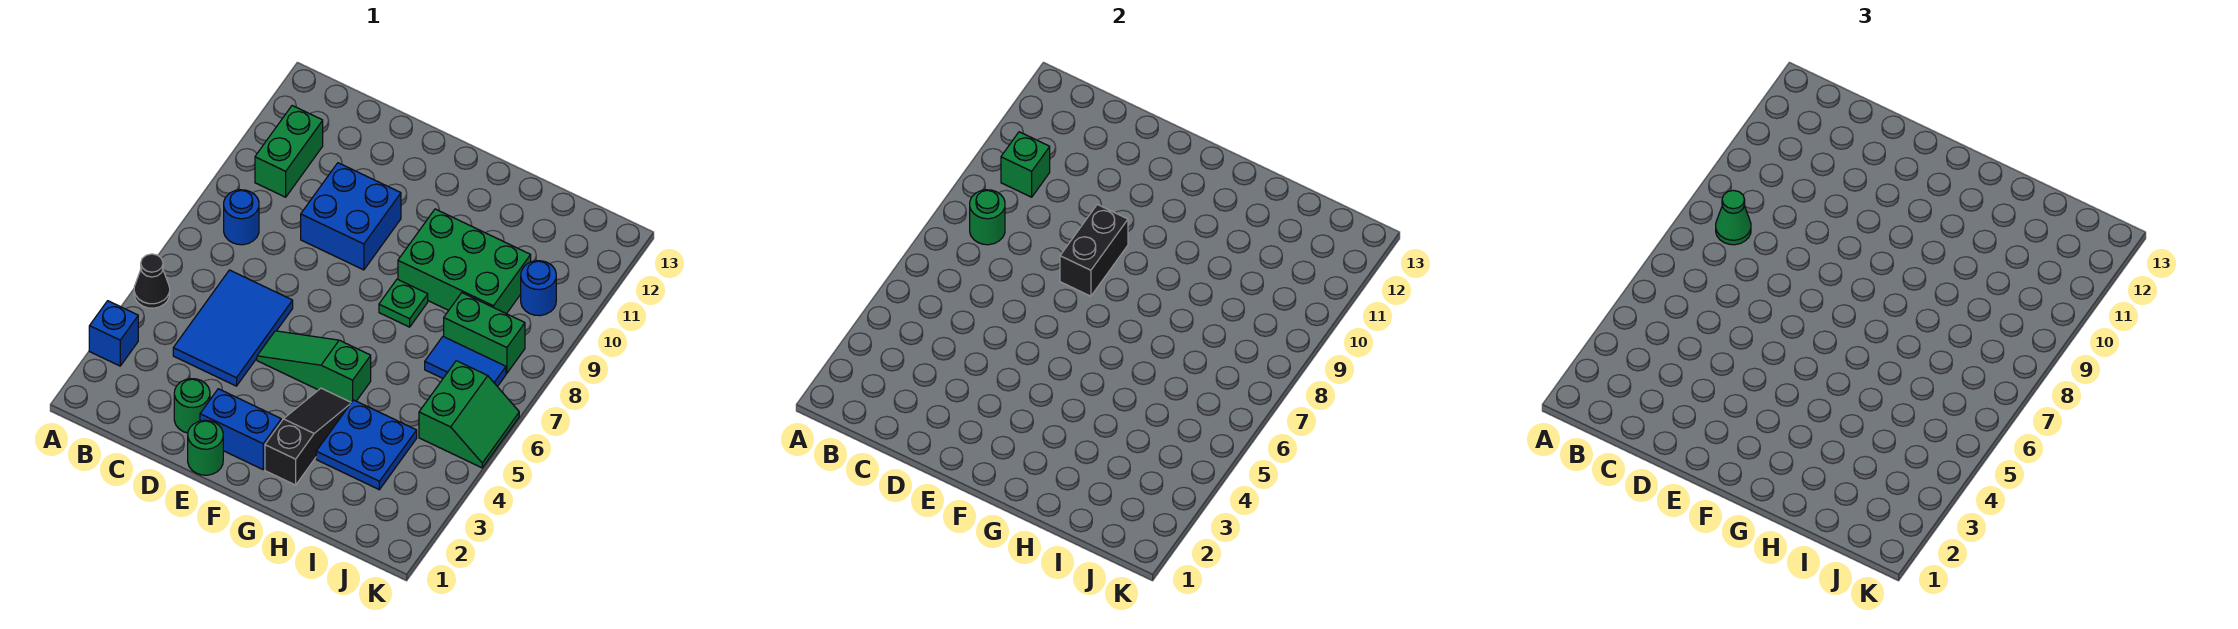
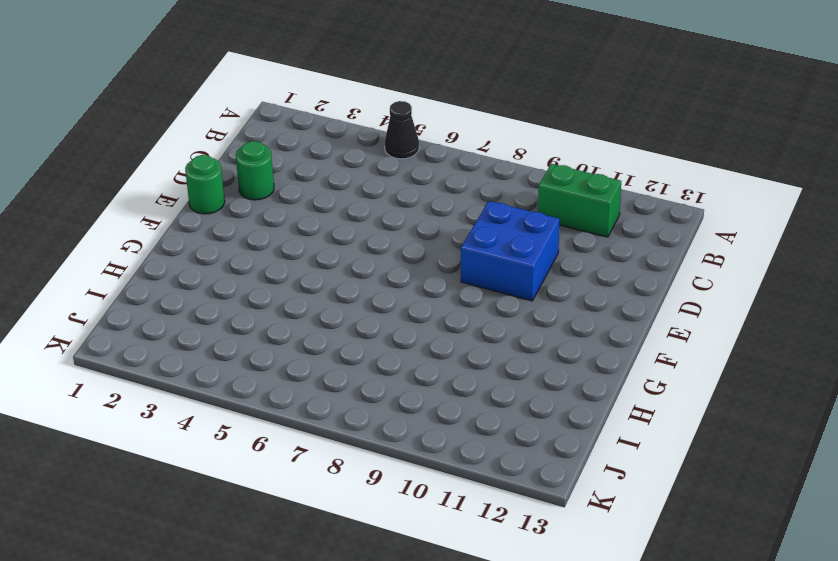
none -> blue 1x1 brick [89,301,138,366]
none -> blue 1x1 round brick [224,190,259,245]
none -> blue 2x3 tile [173,270,293,386]

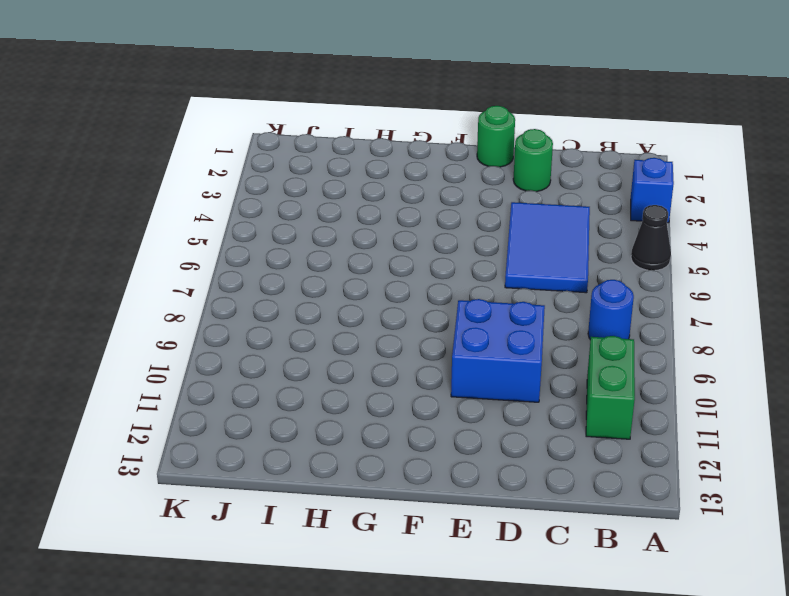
none -> blue 1x2 brick [200,389,281,469]
none -> green 1x3 slope [257,331,371,402]
none -> black 1x3 slope [265,388,351,485]

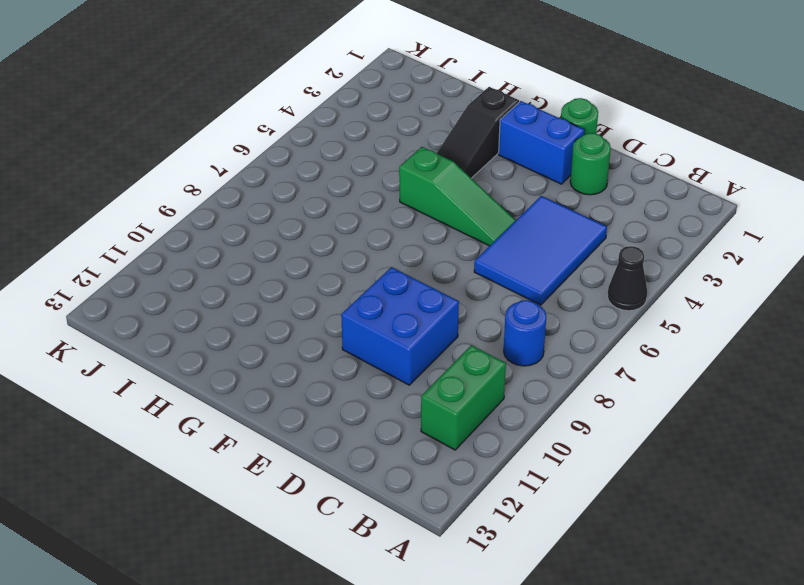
none -> blue 1x1 brick [89,301,138,366]
none -> green 1x1 plate [379,279,428,327]
none -> green 2x3 brick [398,209,531,314]

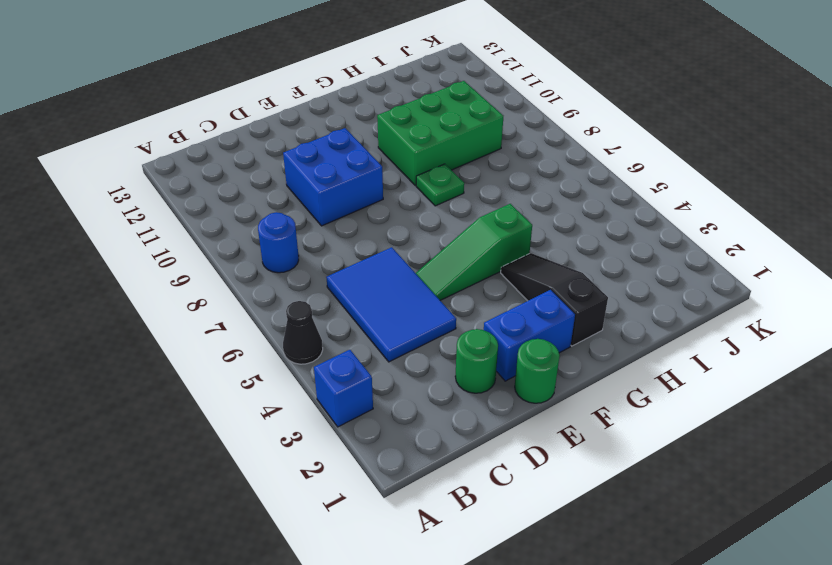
none -> green 1x2 brick [255,106,323,197]
none -> blue 2x2 plate [316,400,417,490]
none -> blue 1x2 tile [425,336,506,387]

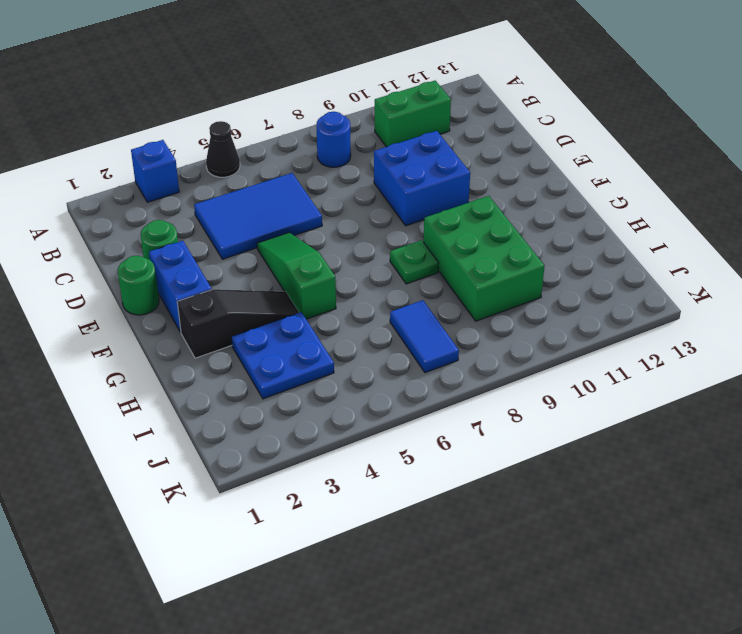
none -> green 1x2 brick [444,293,525,373]
none -> green 2x2 slope [419,361,519,468]
none -> blue 1x1 round brick [521,261,556,316]

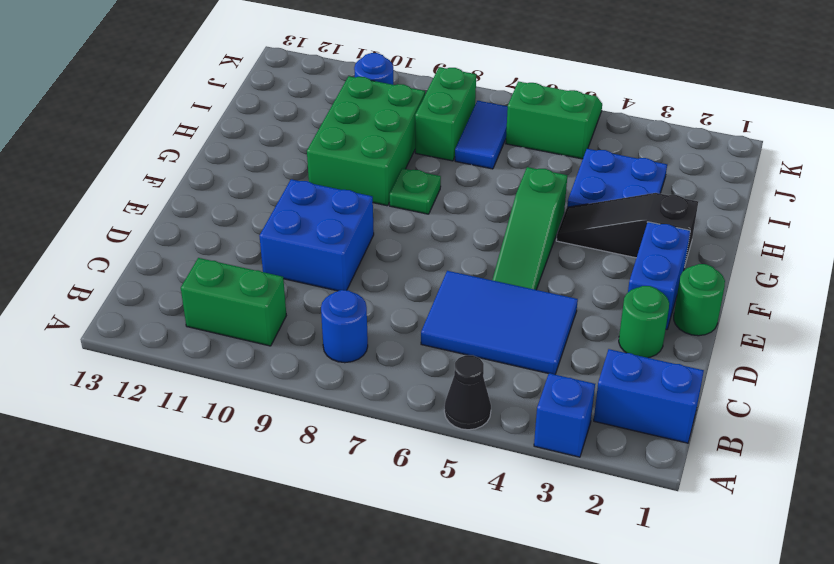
blue 1x2 brick [594,349,704,443] -> none
none -> green 1x1 round brick [970,190,1005,245]
none -> green 1x1 brick [1001,132,1050,197]
none -> black 1x2 brick [1060,204,1128,296]

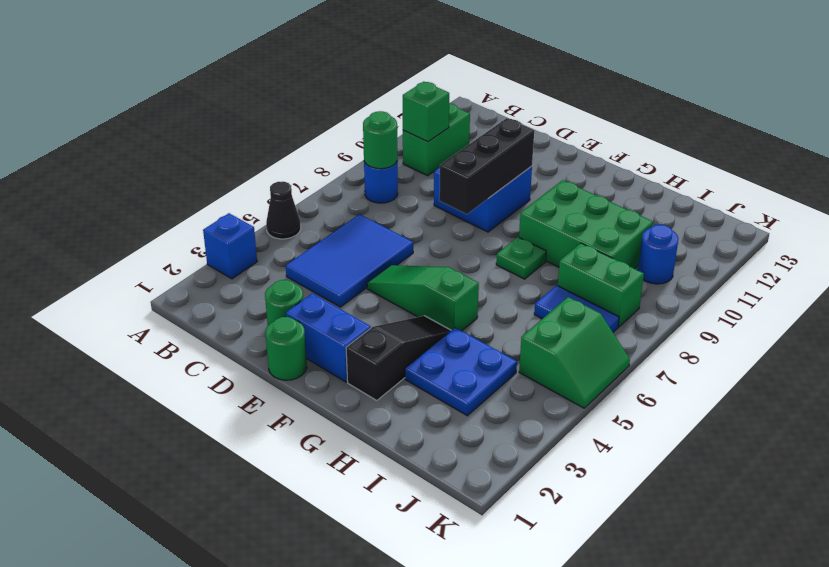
black 1x3 brick [439,118,534,214] -> black 1x2 brick [1060,204,1128,296]
none -> green 1x1 cone [1716,190,1751,245]

